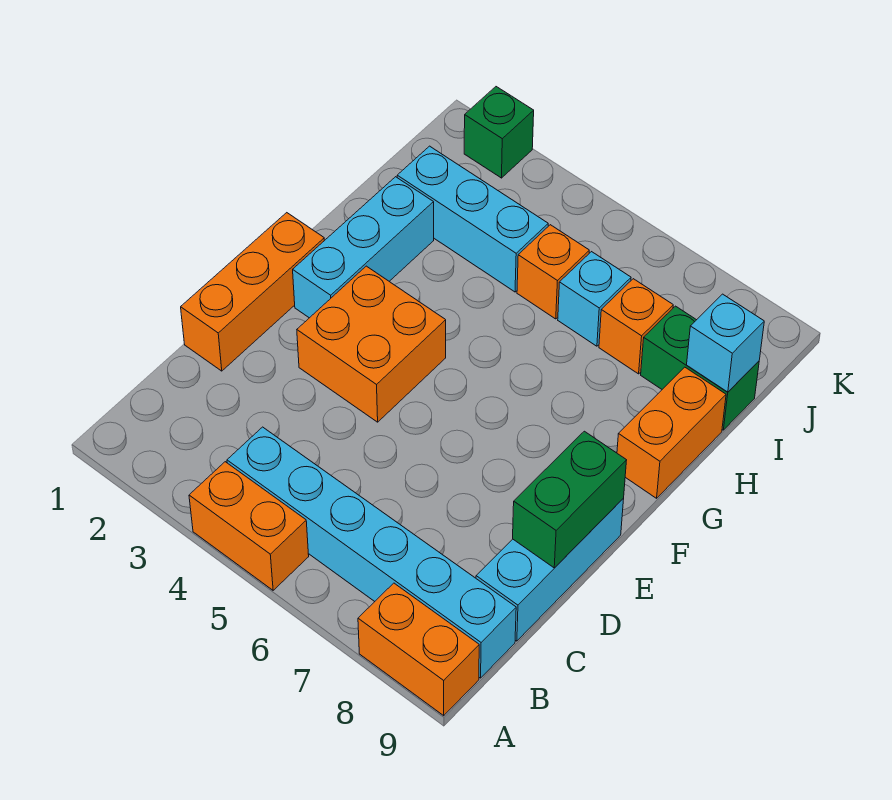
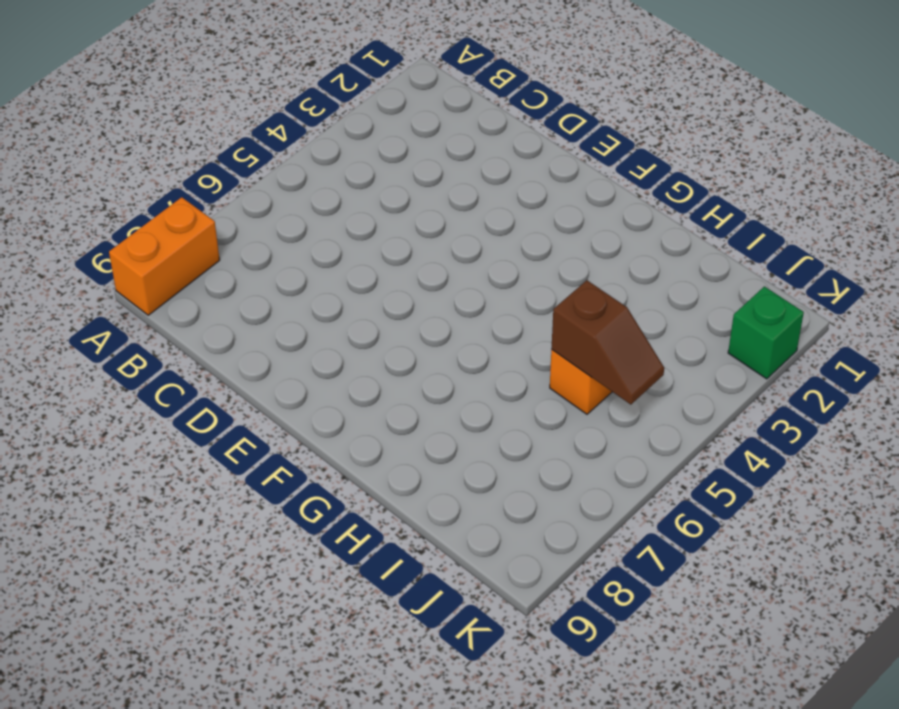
brown 1x2 slope [551,280,664,405] -> none
none -> orange 1x2 brick [189,462,309,590]
none -> cyan 1x6 brick [227,427,516,678]
none -> cyan 1x3 brick [476,499,624,641]

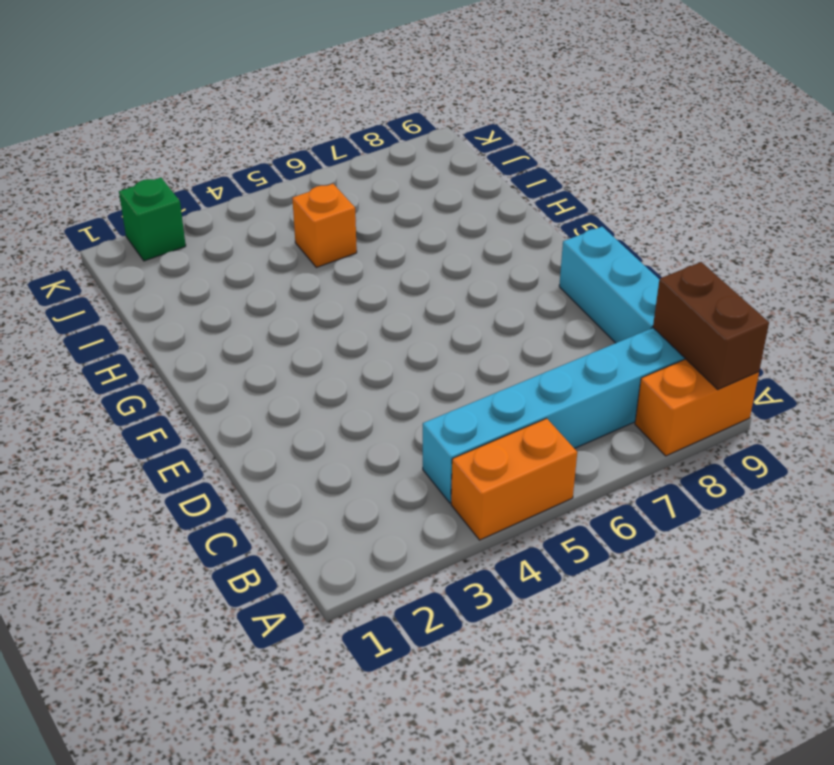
brown 1x2 brick [653,262,769,390] -> none
none -> orange 1x3 brick [181,213,324,371]
none -> orange 2x2 brick [297,266,446,422]
none -> cyan 1x3 brick [293,177,434,318]

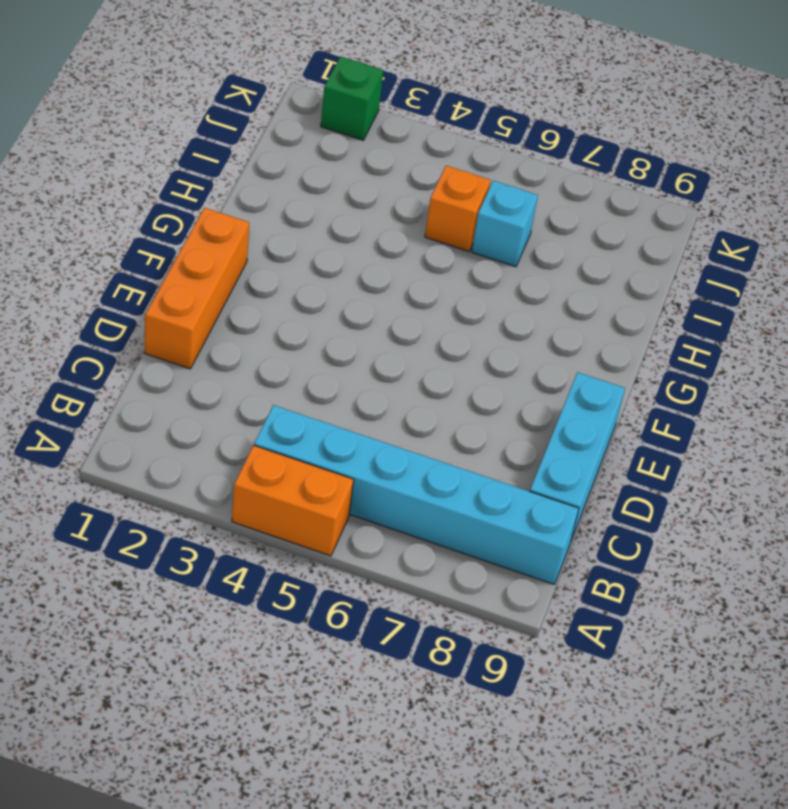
none -> orange 1x2 brick [358,583,479,716]
none -> orange 2x2 brick [297,266,446,422]
none -> cyan 1x3 brick [293,177,434,318]

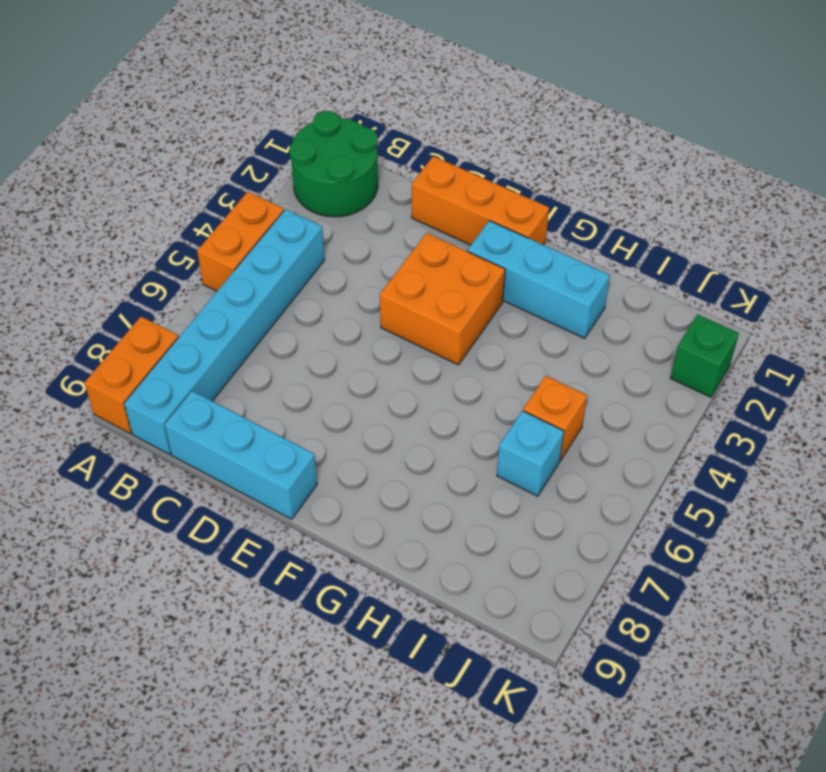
green 2x2 round brick [289,111,378,217] -> none
none -> orange 1x2 brick [617,367,726,498]
none -> cyan 1x3 brick [397,146,548,292]
none -> orange 1x1 brick [599,279,673,374]

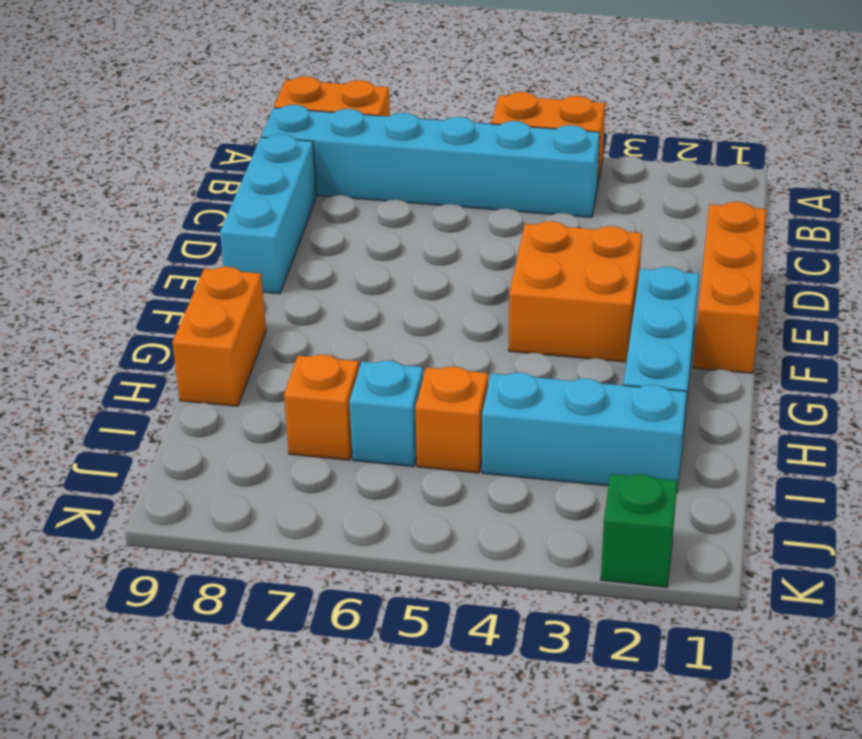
none -> green 1x2 brick [641,306,759,430]
none -> green 1x2 brick [513,431,627,568]
none -> cyan 1x1 brick [687,294,764,392]

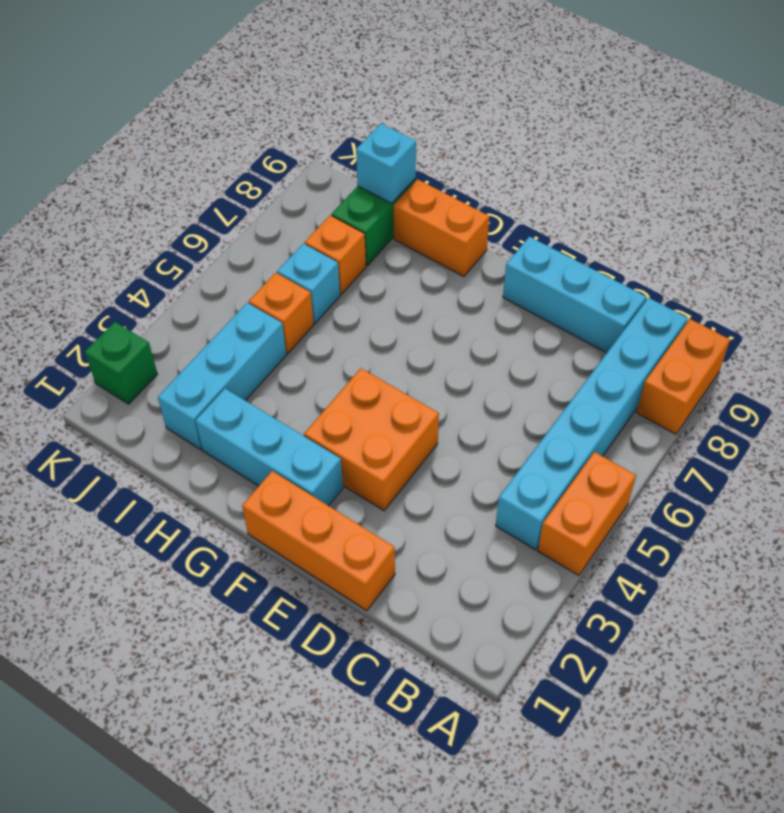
none -> green 1x2 brick [513,431,627,568]

